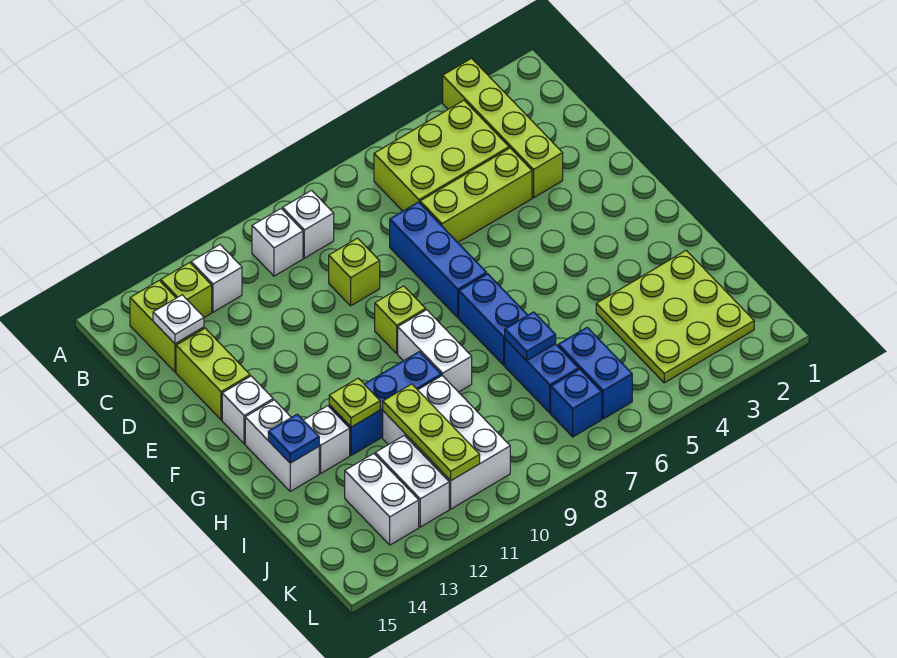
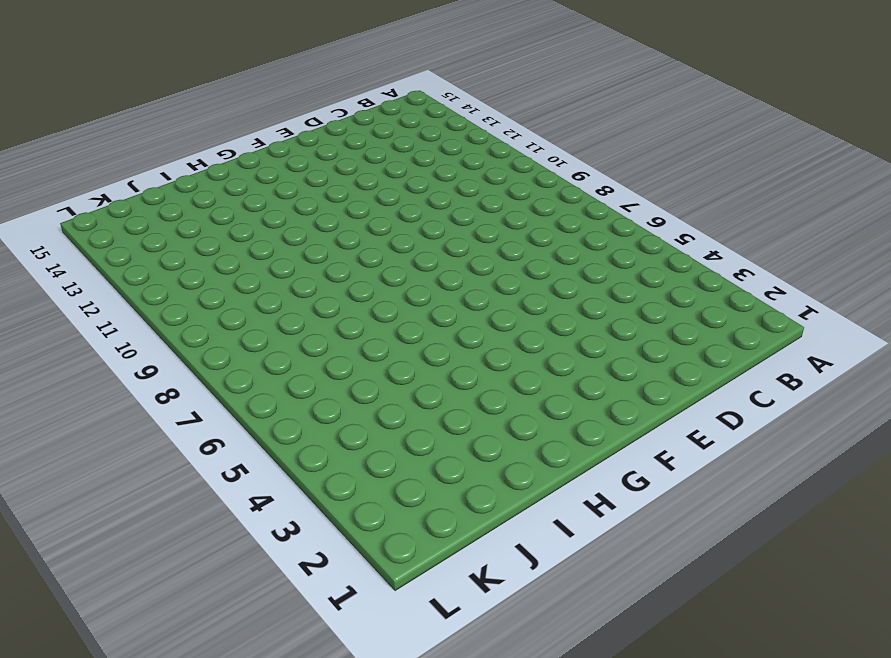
none -> lime 1x4 brick [443,58,563,198]
none -> lime 2x3 brick [374,100,509,211]
none -> white 1x1 brick [283,190,334,258]
none -> white 1x1 brick [252,209,303,276]

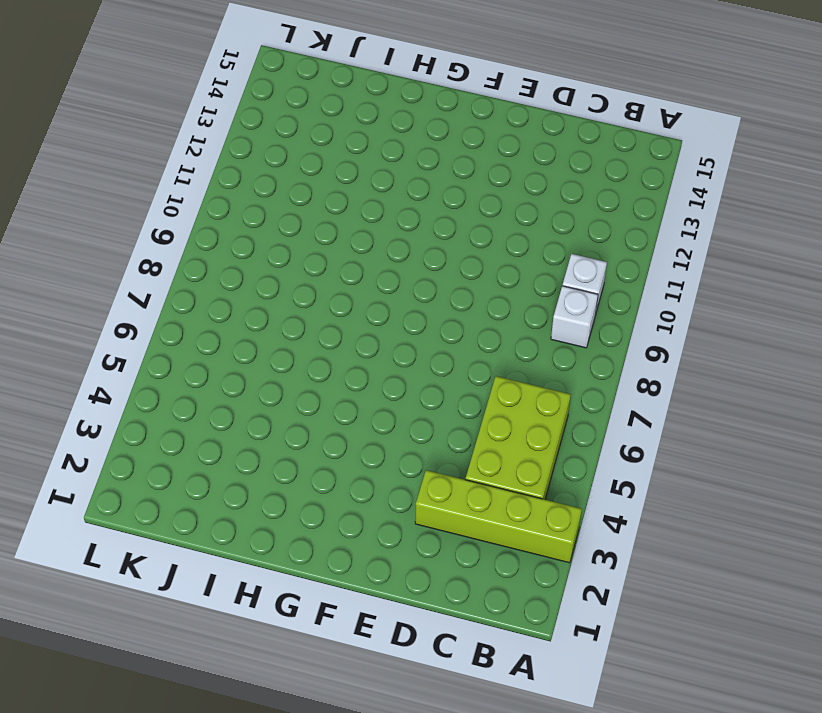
none -> white 1x1 brick [191,245,242,312]
none -> lime 1x1 brick [161,263,212,317]
none -> lime 1x2 brick [130,281,204,372]
none -> lime 1x3 brick [420,148,532,242]

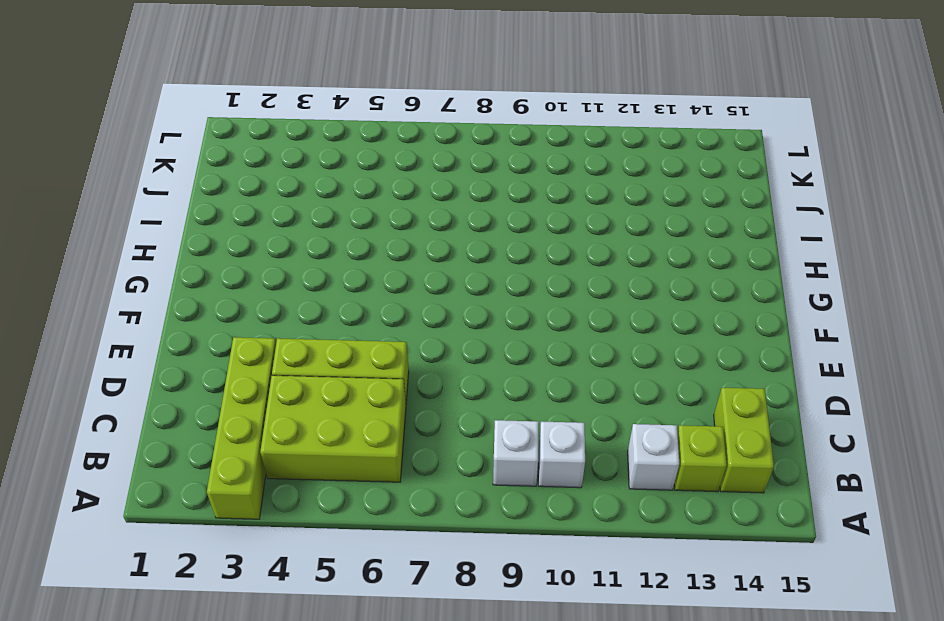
none -> blue 1x3 brick [390,202,487,317]
none -> lime 1x1 brick [329,238,380,306]
none -> lime 1x2 brick [176,328,250,420]
none -> lime 1x1 brick [375,286,426,353]

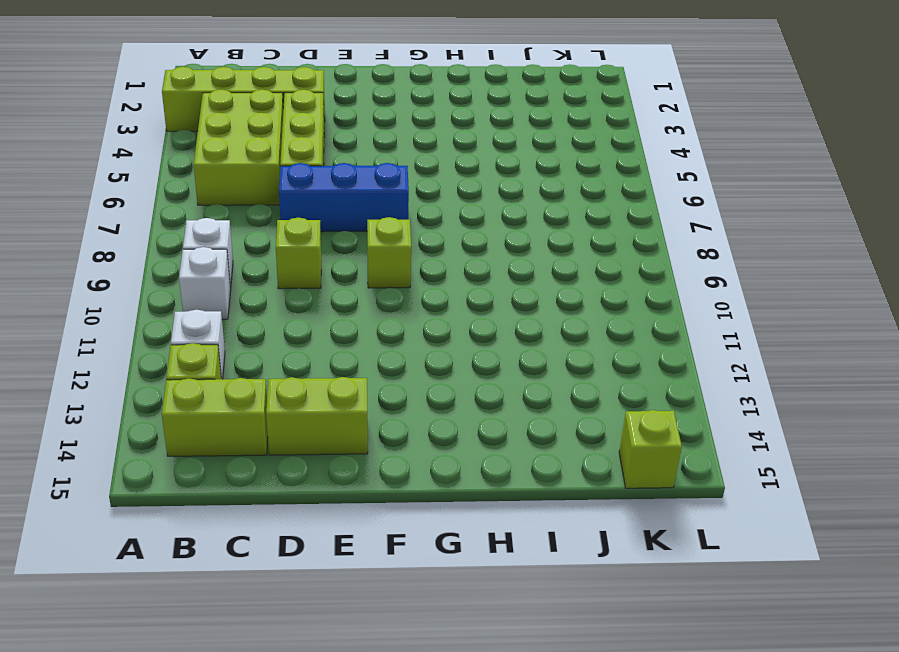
lime 1x1 brick [619,410,682,488] -> none
none -> white 1x1 brick [222,376,273,444]
none -> blue 1x2 brick [459,274,528,365]
none -> white 1x2 brick [398,310,472,392]
none -> white 1x2 brick [245,400,319,491]

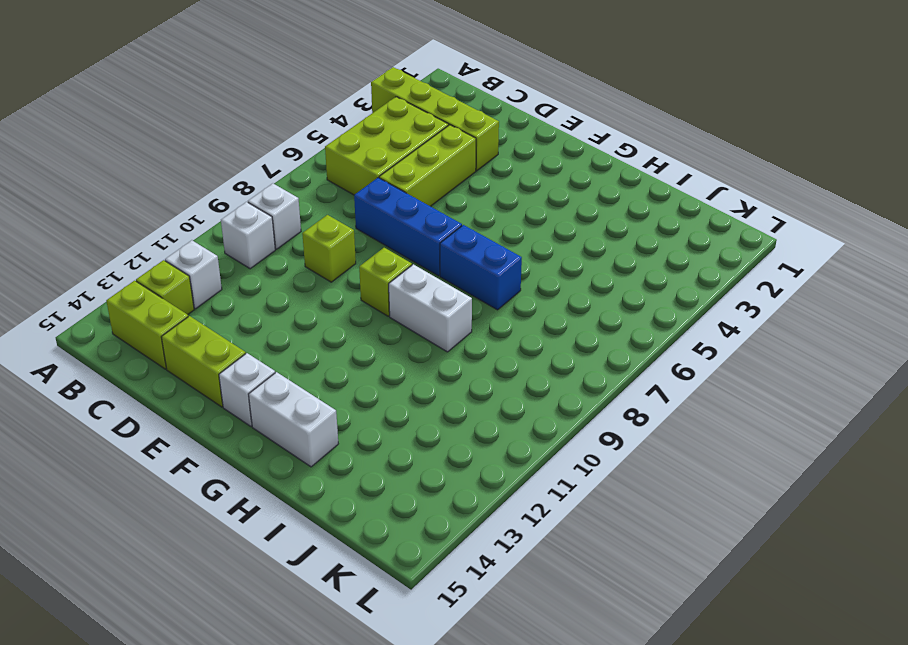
none -> blue 1x3 brick [329,352,441,455]
none -> white 1x1 brick [303,406,350,473]
none -> lime 3x3 plate [596,250,754,383]
none -> blue 1x2 brick [505,339,579,413]

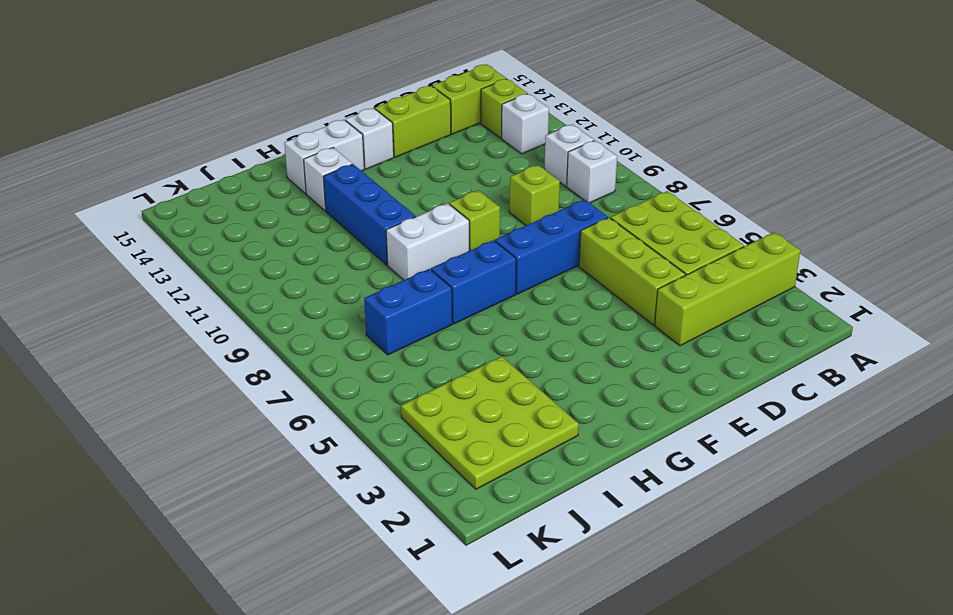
none -> white 2x3 brick [383,376,510,509]
none -> blue 1x2 brick [558,327,632,419]
none -> white 1x2 brick [375,436,449,527]
none -> white 1x2 brick [345,454,419,545]

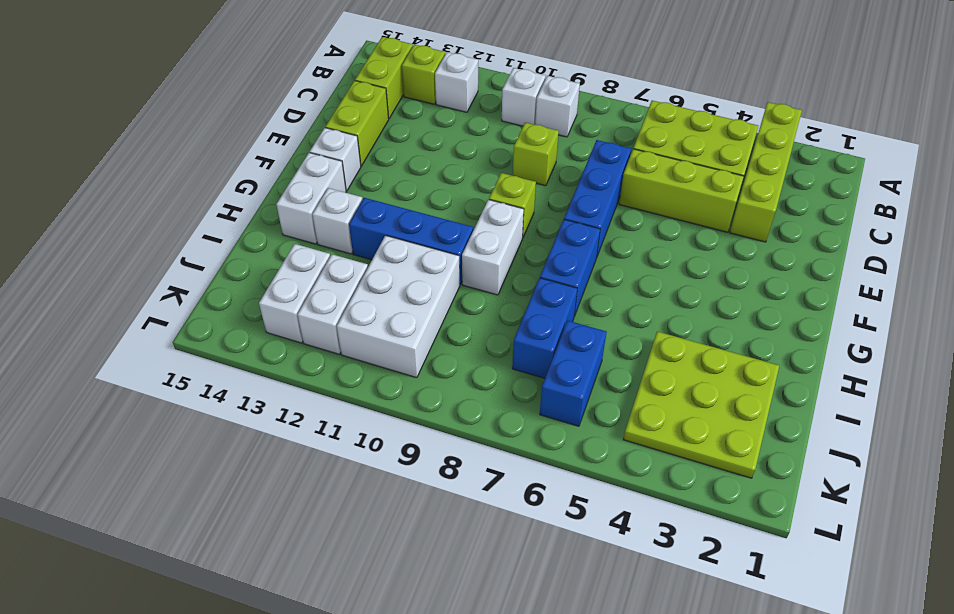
none -> blue 1x1 brick [551,369,602,437]
none -> white 1x1 plate [153,295,204,344]
none -> lime 1x1 plate [329,378,380,427]
none -> blue 1x1 plate [268,414,319,463]

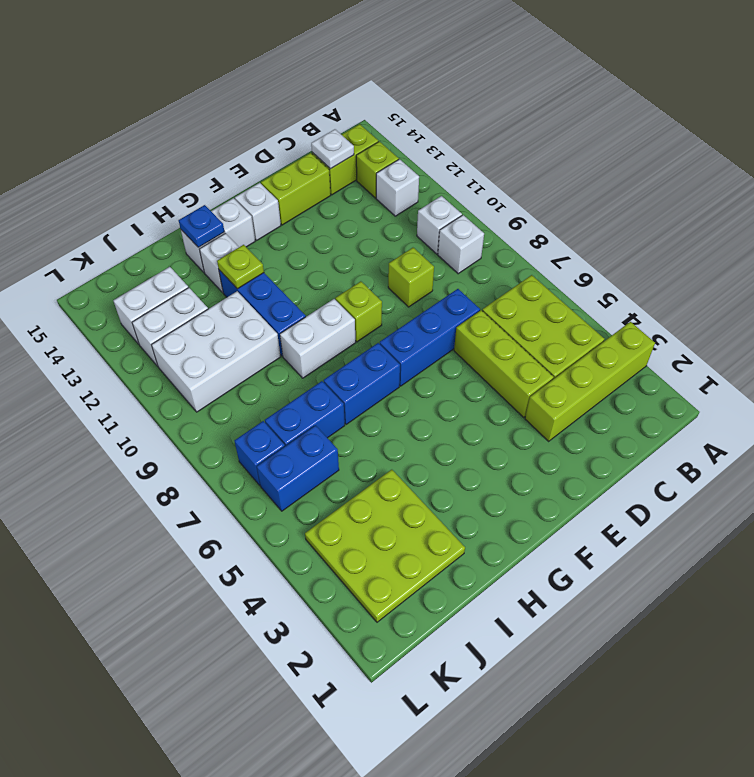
none -> blue 1x1 plate [505,312,556,361]
none -> lime 1x3 plate [383,384,480,481]

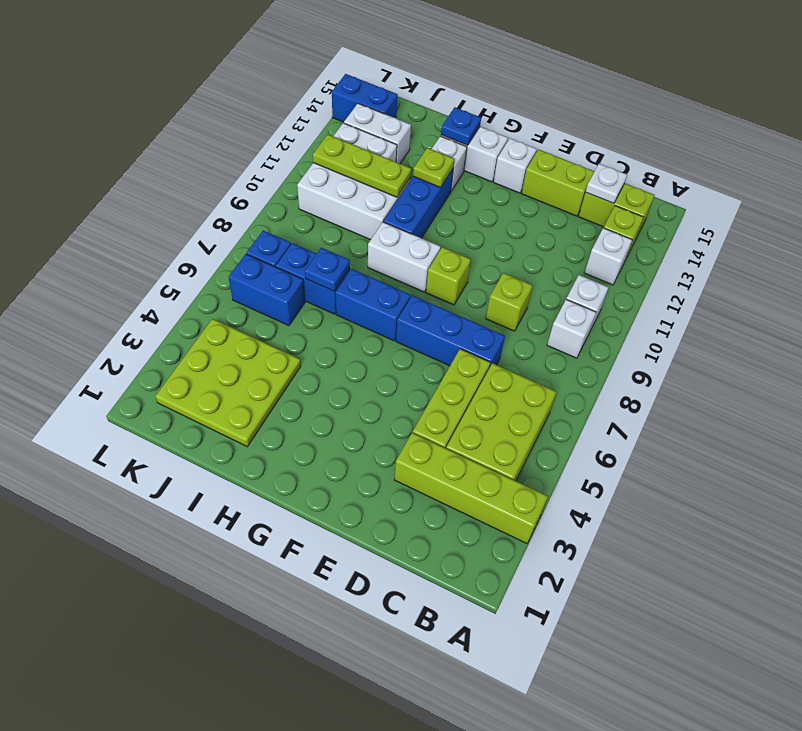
blue 1x2 brick [332,74,398,122] -> none

